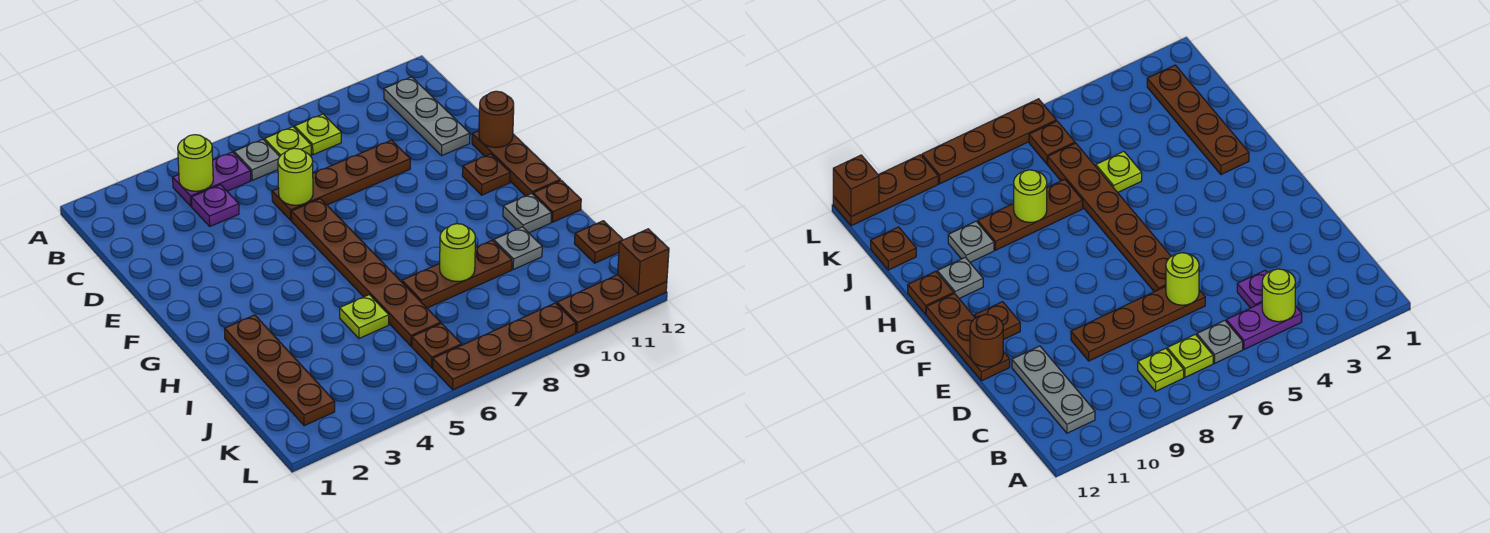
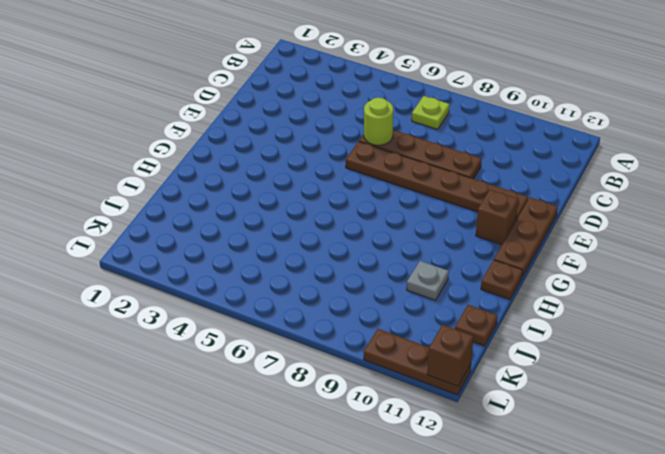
brown 1x6 plate [346,142,528,220] -> brown 1x6 plate turned to [291,199,441,346]
brown 1x1 brick [476,190,518,245] -> brown 1x1 plate [462,154,510,195]
none -> purple 1x2 plate [173,152,251,206]
none -> grey 1x1 plate [234,139,280,180]
none -> lime 1x1 plate [295,114,341,155]

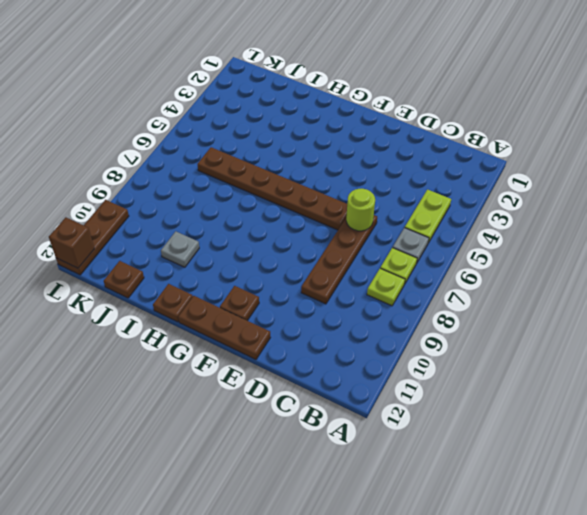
lime 1x2 plate [405,190,451,243] -> purple 1x2 plate [173,152,251,206]
none -> grey 1x3 plate [384,77,470,155]
none -> purple 1x1 plate [191,185,239,226]
none -> brown 1x4 plate [225,315,335,426]

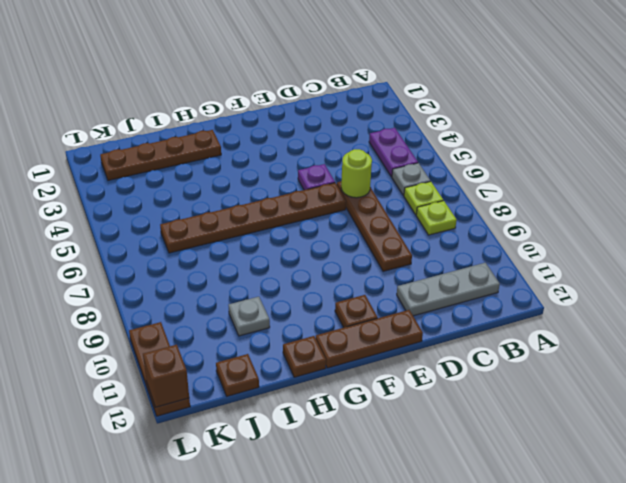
purple 1x1 plate [298,164,335,190] -> purple 1x1 plate moved to [191,185,239,226]
none -> grey 1x1 plate [503,194,551,233]
none -> lime 1x1 plate [340,295,389,338]
none -> brown 1x3 plate [402,240,512,308]

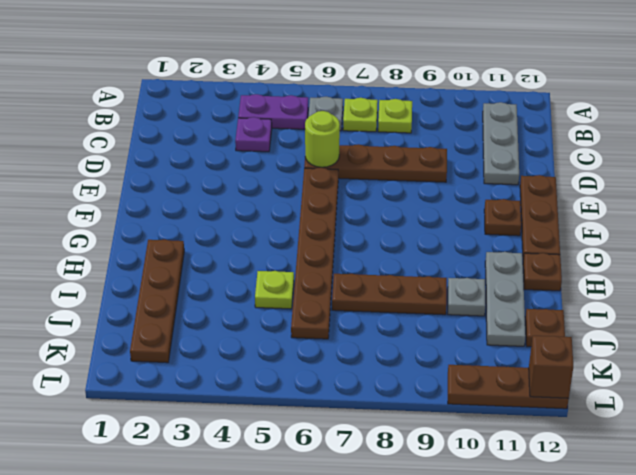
grey 1x3 plate [485,252,526,346] -> grey 1x1 plate [503,194,551,233]
none -> brown 1x1 plate [412,323,462,368]
none -> brown 1x4 plate [433,303,576,390]
none -> lime 1x1 round brick [178,135,213,191]

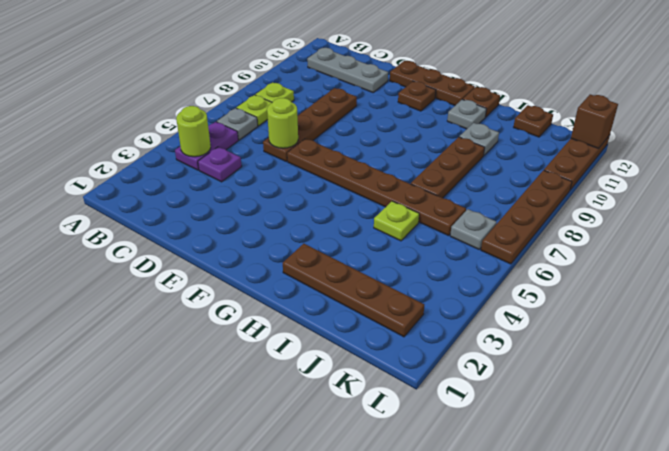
grey 1x1 plate [450,209,497,249] -> brown 1x1 plate [412,323,462,368]
none -> brown 1x1 round brick [479,91,514,148]
none -> lime 1x1 round brick [440,224,475,282]

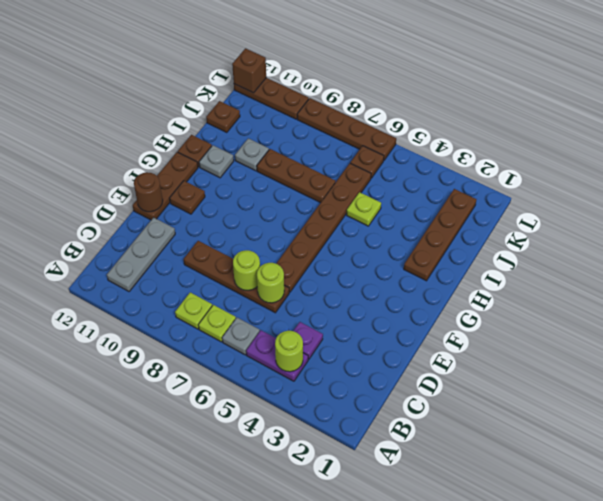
lime 1x1 round brick [233,250,260,290] -> lime 1x1 round brick moved to [440,224,475,282]

